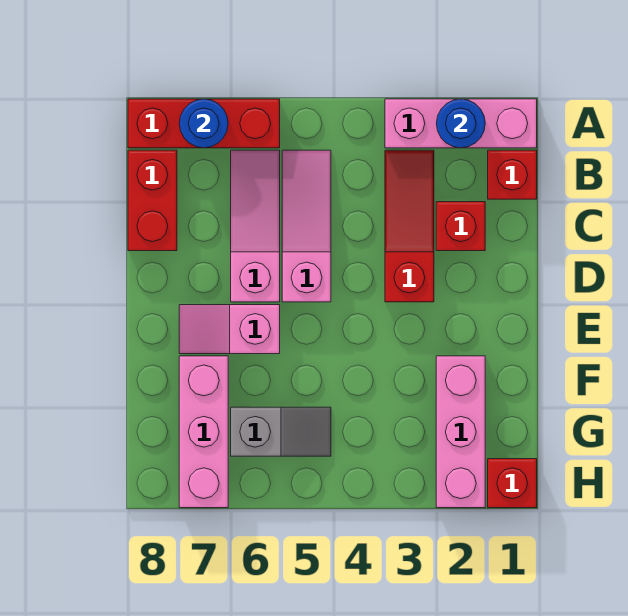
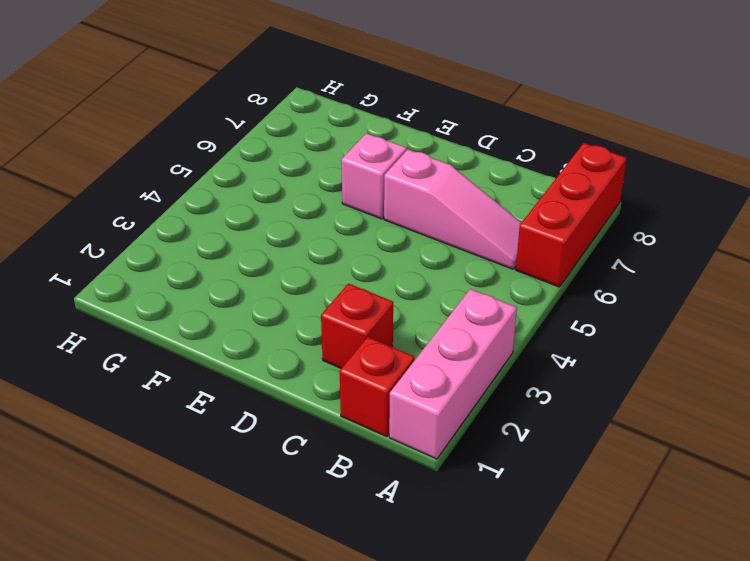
none -> red 1x3 slope [385,150,434,302]
none -> pink 1x3 slope [282,150,331,302]
none -> red 1x2 brick [128,150,177,251]

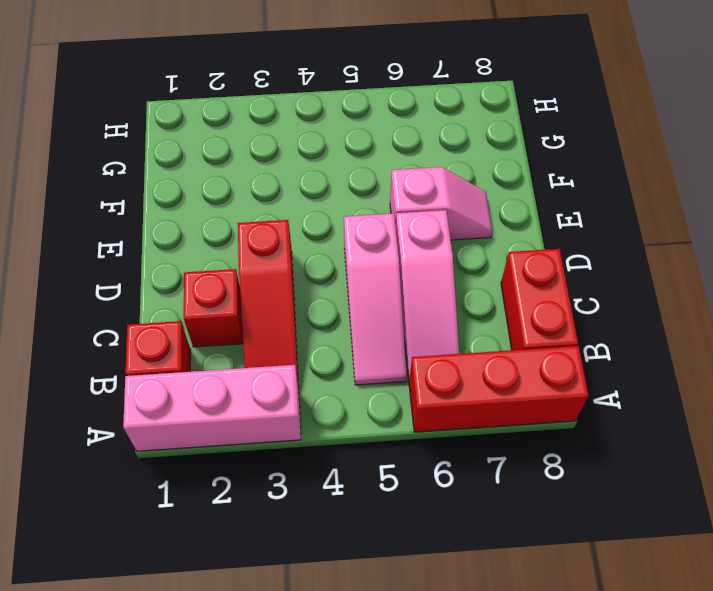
none -> pink 1x3 brick [436,356,485,508]
none -> pink 1x3 brick [179,356,228,508]
none -> grey 1x2 slope [231,407,331,456]

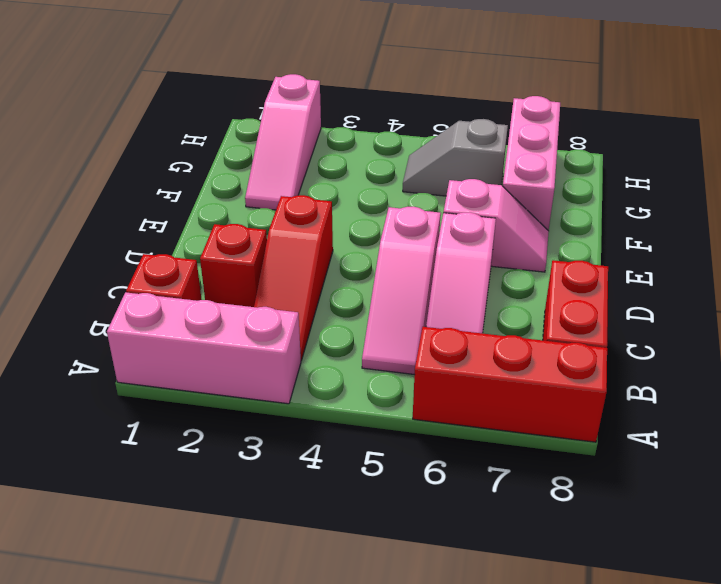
pink 1x3 slope [245,74,321,210] -> pink 1x3 brick [436,356,485,508]
none -> red 1x1 brick [488,459,537,508]
none -> blue 1x1 round brick [436,99,485,148]
none -> blue 1x1 round brick [179,99,228,148]

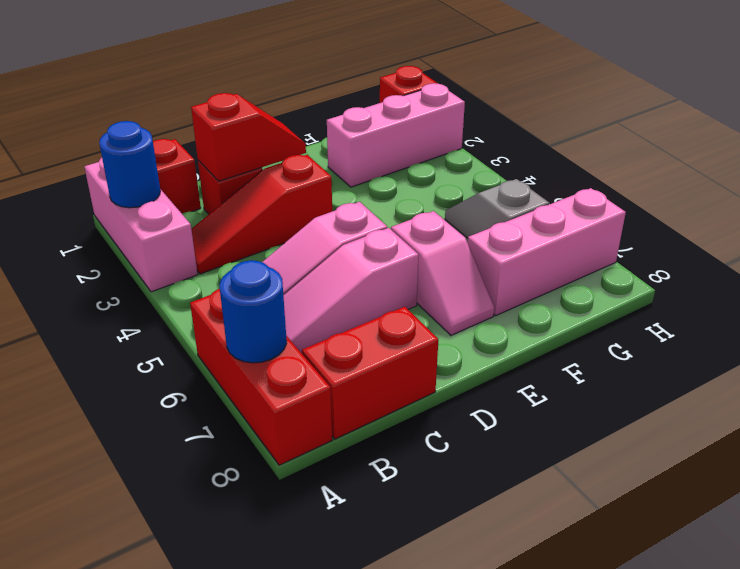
red 1x2 slope [191,93,306,181] -> none

